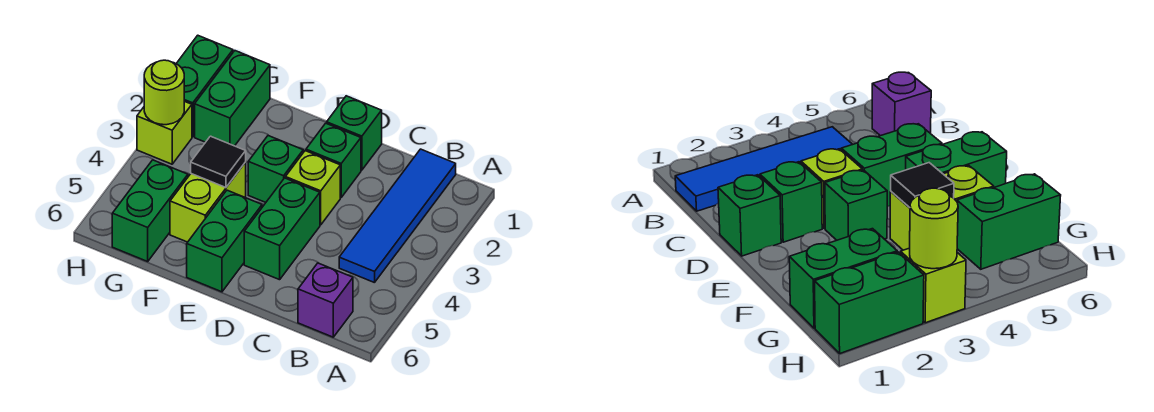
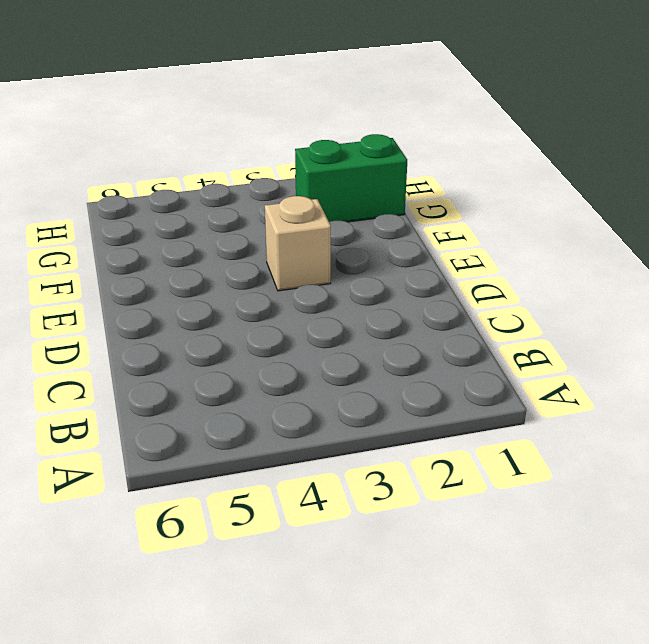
tan 1x1 brick [265,196,331,291] -> green 1x1 brick [248,135,303,203]
none -> blue 1x4 tile [339,149,456,283]
none -> purple 1x1 brick [298,263,353,337]
none -> green 1x1 brick [327,96,382,170]

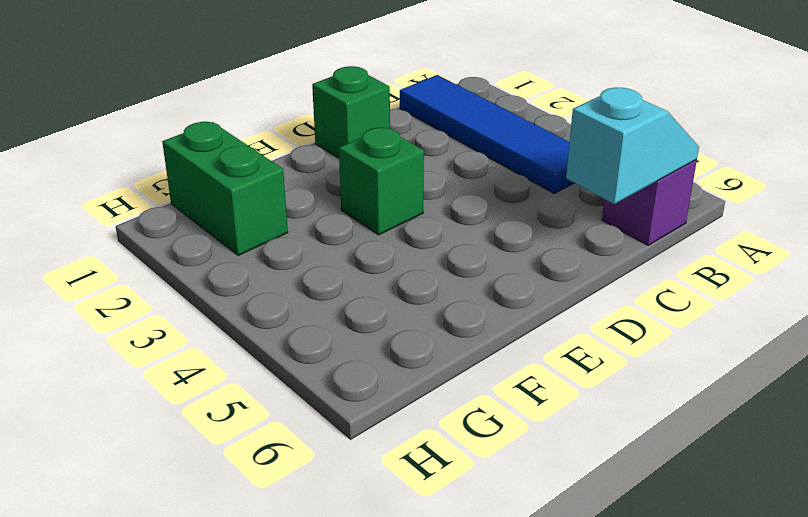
cyan 1x2 slope [566,88,699,204] -> none
none -> green 1x1 brick [306,123,361,197]
none -> lime 1x1 brick [285,151,340,225]
none -> green 1x2 brick [244,178,320,280]

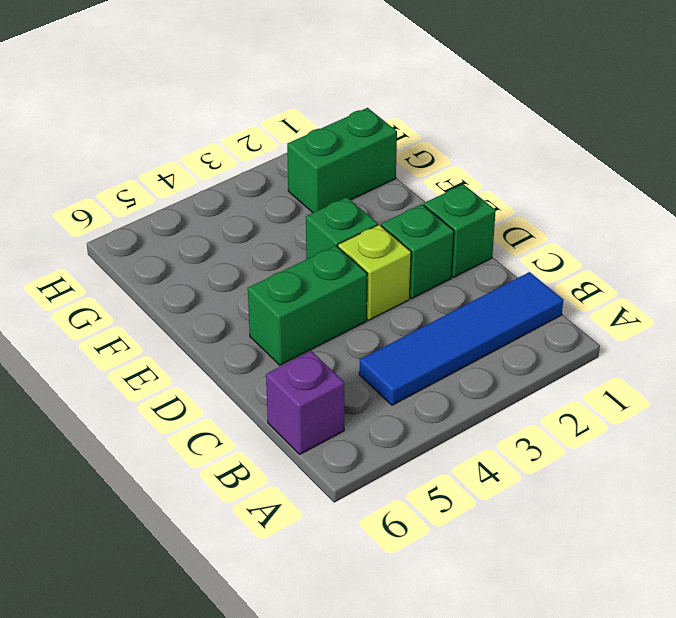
none -> green 1x2 brick [187,190,262,292]
none -> lime 1x2 brick [170,162,246,242]
none -> green 1x2 brick [112,160,188,261]

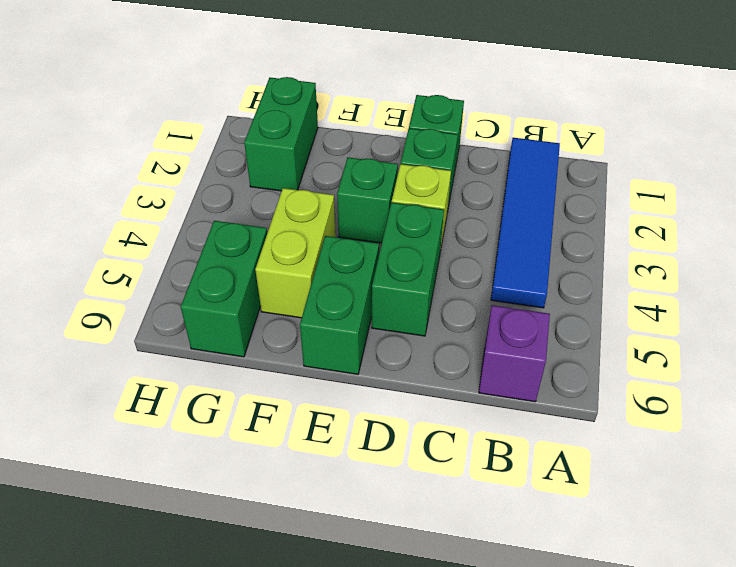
none -> green 1x2 brick [176,35,233,137]
none -> lime 1x1 brick [137,101,192,164]
none -> black 1x1 tile [191,136,246,188]

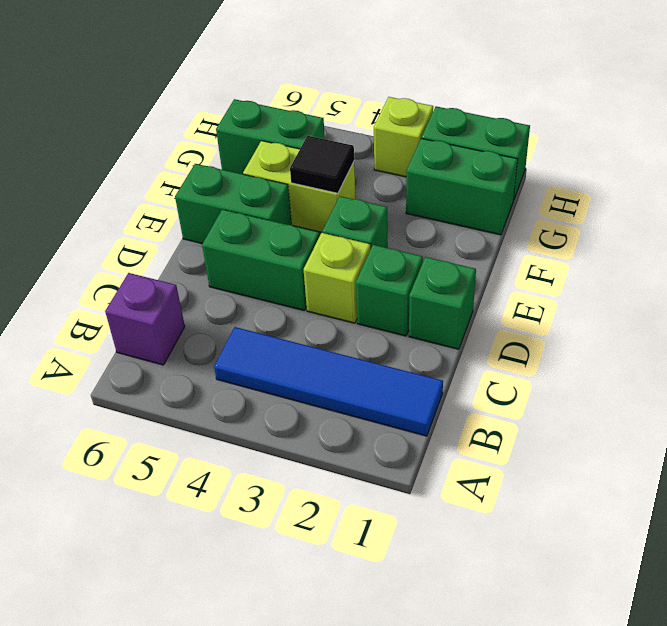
none -> lime 1x1 round brick [144,60,184,125]

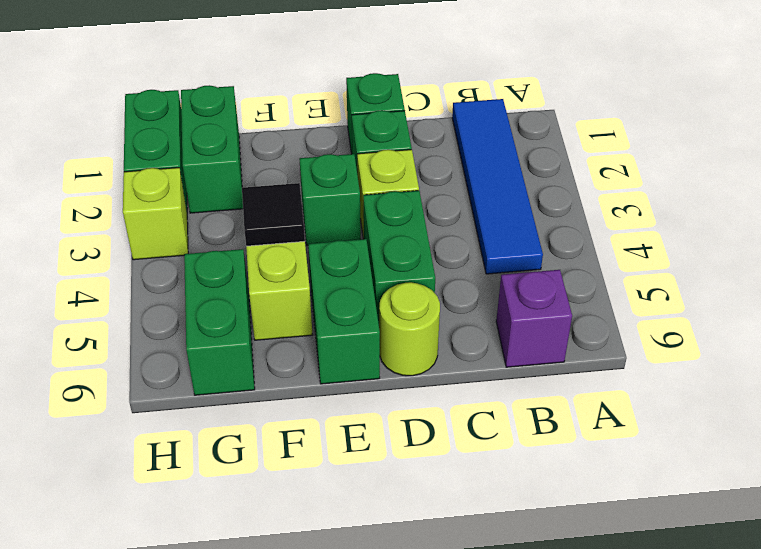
lime 1x1 round brick [379,282,440,376] -> lime 1x1 round brick moved to [144,60,184,125]

